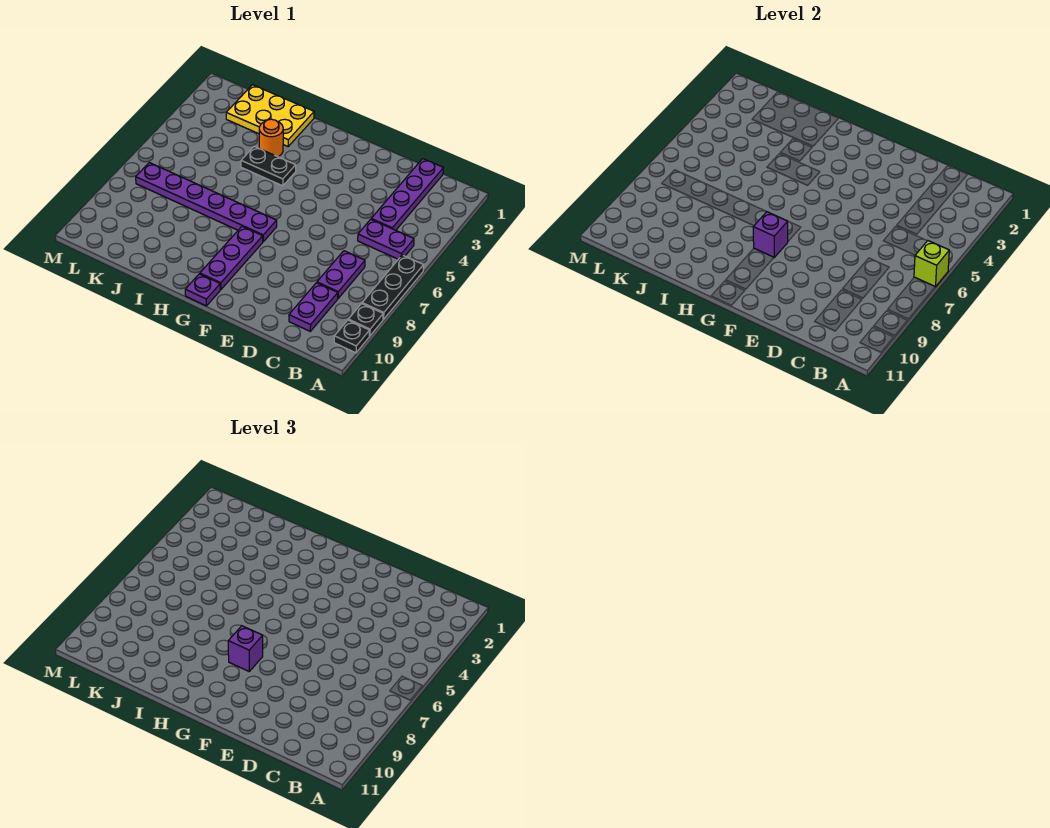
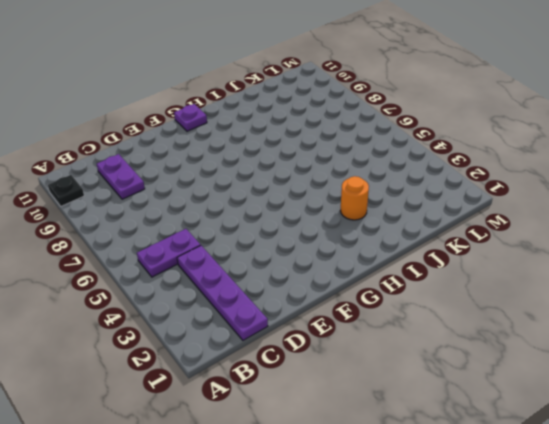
none -> black 1x3 plate [362,255,423,319]
none -> black 1x1 plate [348,304,383,336]
none -> purple 1x2 plate [317,251,365,298]

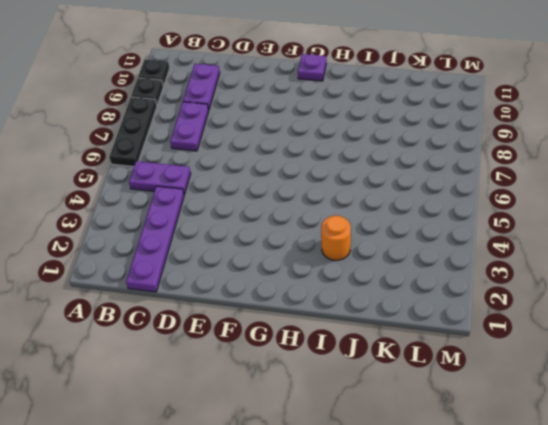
none -> purple 1x6 plate [136,163,277,242]
none -> purple 1x3 plate [200,227,263,290]
none -> black 1x2 plate [241,146,296,186]

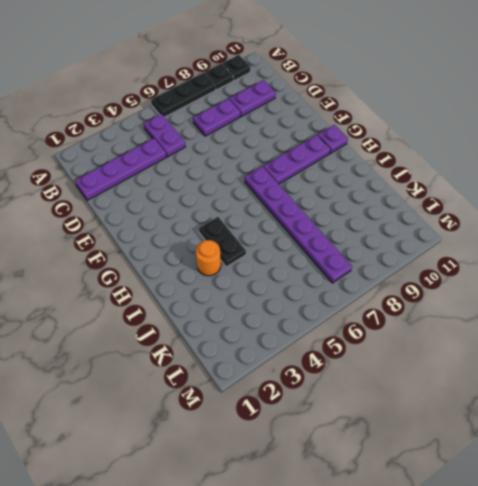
none -> yellow 2x3 plate [226,85,314,146]
none -> lime 1x1 brick [914,241,949,287]
none -> purple 1x1 brick [753,212,788,257]

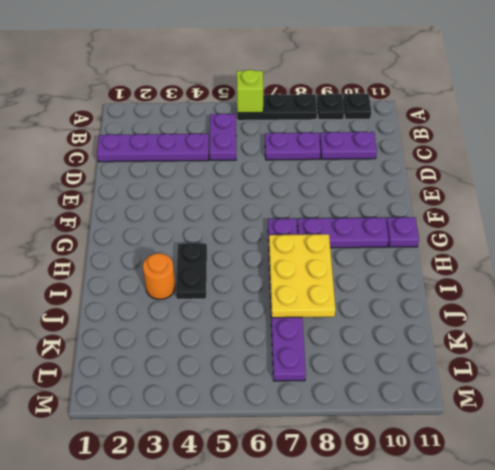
yellow 2x3 plate [269,234,336,318] -> yellow 2x3 plate moved to [226,85,314,146]
none -> purple 1x1 brick [753,212,788,257]
none -> purple 1x1 brick [228,626,263,671]

